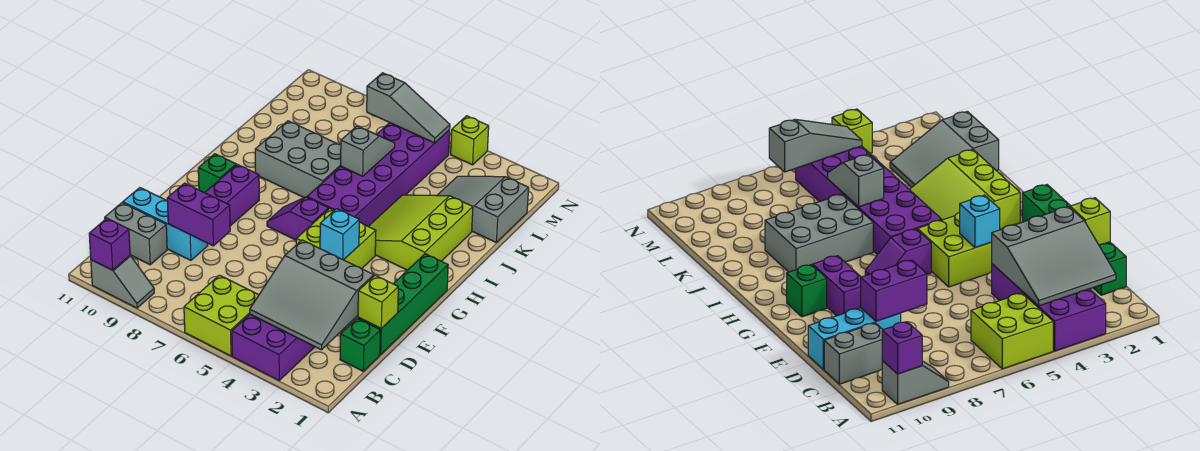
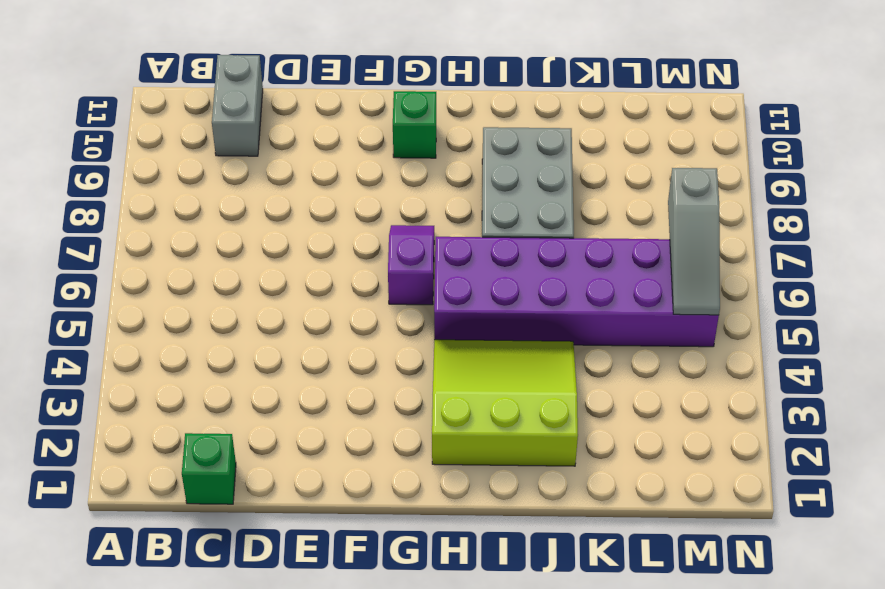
none -> purple 2x4 brick [232,314,315,380]
none -> lime 2x2 brick [184,275,259,356]
none -> grey 1x2 slope [91,256,154,308]

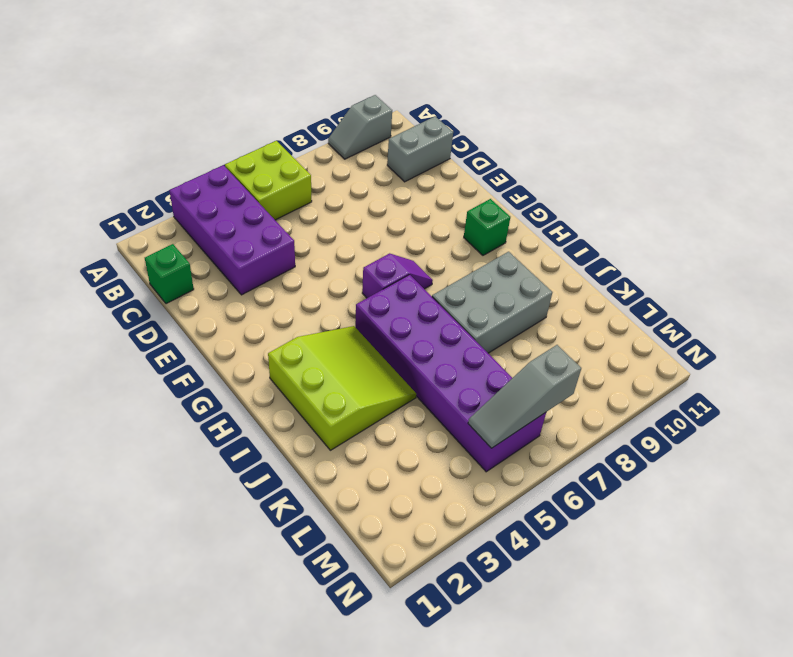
none -> green 1x4 brick [358,254,448,355]
none -> cyan 1x3 brick [123,188,208,260]
none -> lime 2x2 brick [296,208,376,269]

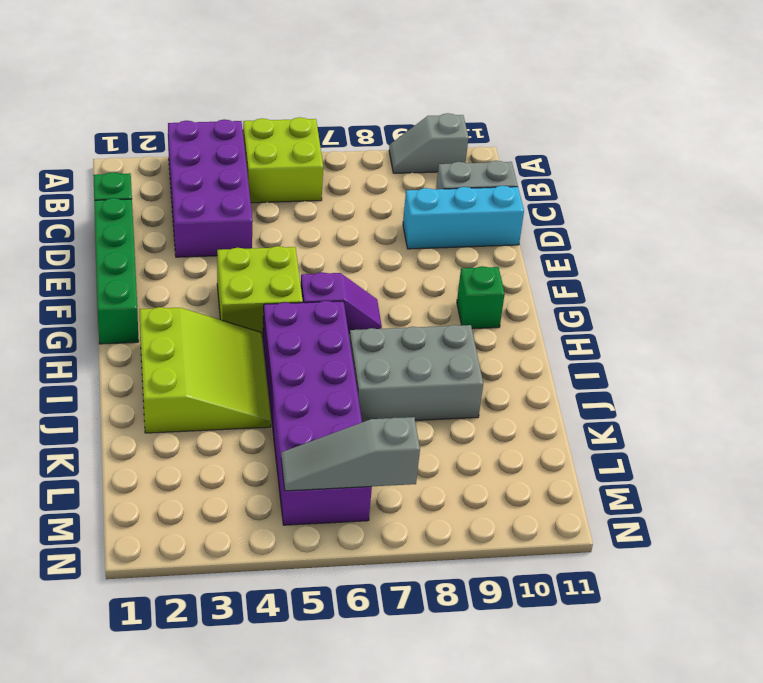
none -> purple 1x2 brick [205,165,259,226]
none -> grey 2x3 slope [437,176,529,242]
none -> lime 1x1 brick [451,116,489,165]

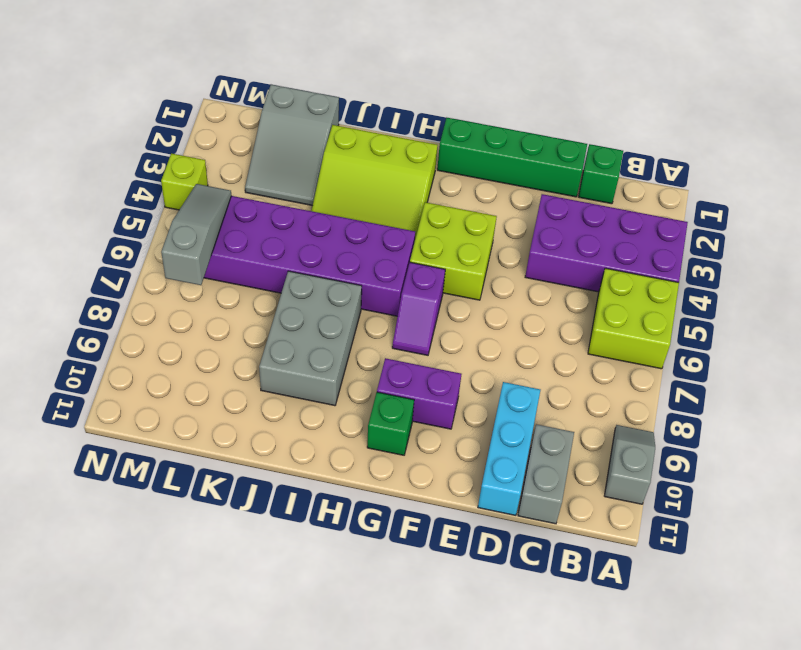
none -> purple 1x1 brick [89,218,130,270]
none -> grey 3x3 slope [250,240,374,350]
none -> lime 1x1 brick [358,275,398,328]

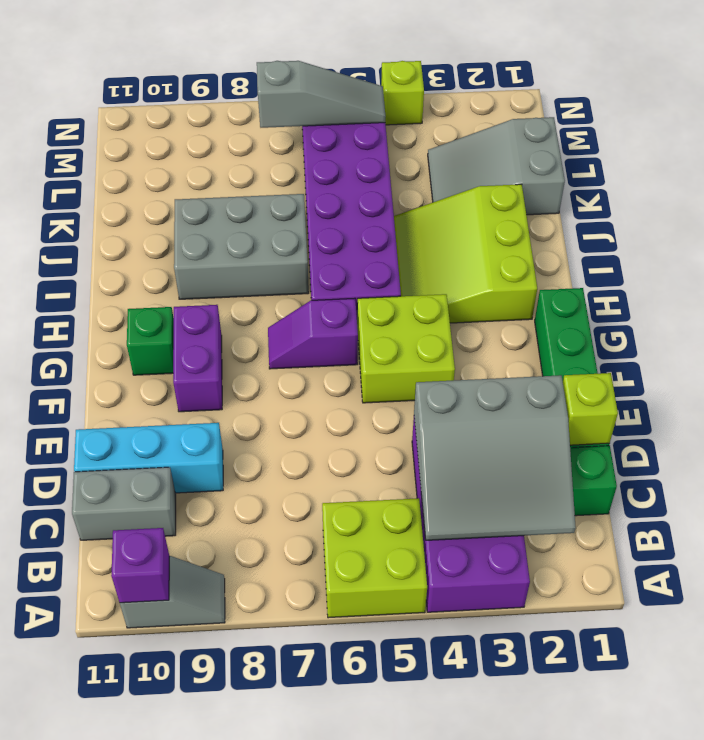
none -> purple 1x2 brick [167,183,230,246]
none -> cyan 1x1 brick [320,209,359,260]
none -> grey 1x2 slope [341,126,395,176]

